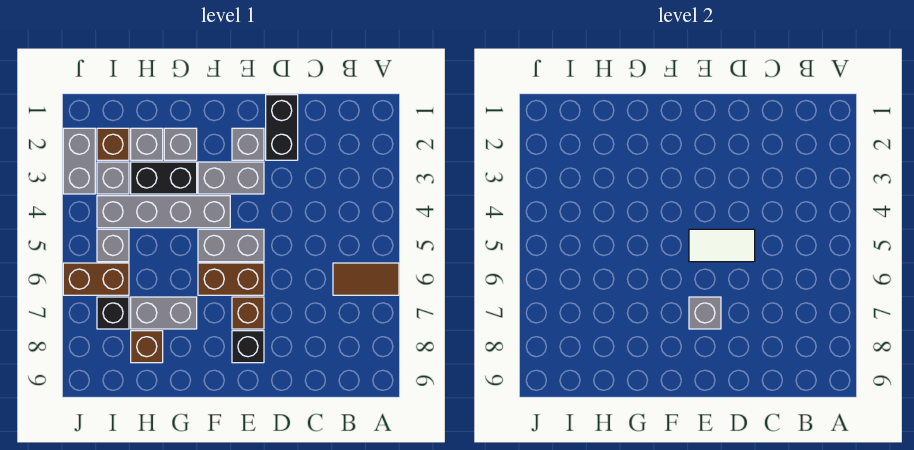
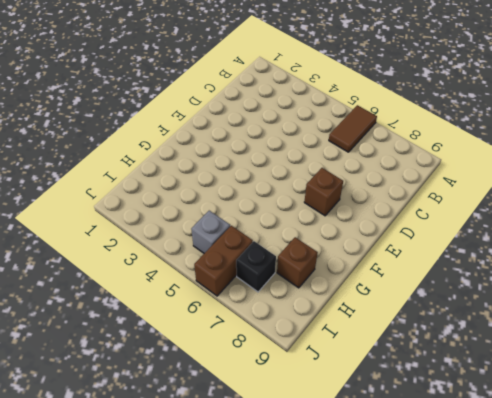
none -> black 1x2 brick [266,95,298,160]
none -> grey 1x1 brick [232,128,264,160]
none -> grey 1x2 brick [198,162,264,194]

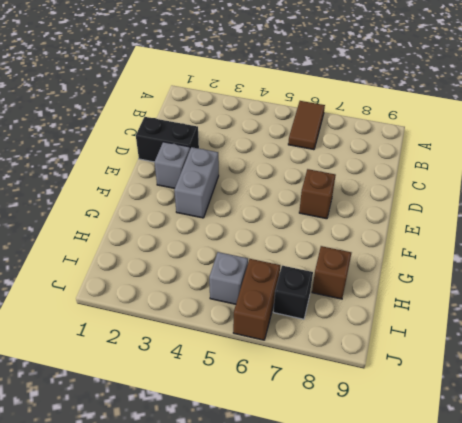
none -> grey 1x2 brick [198,229,264,262]
none -> brown 1x2 brick [198,263,264,295]
none -> black 1x1 brick [232,331,264,363]

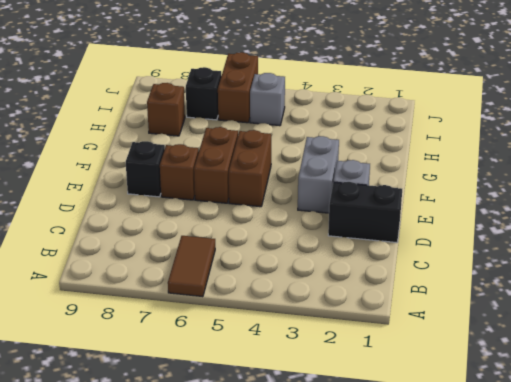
brown 1x2 brick [229,130,271,207] -> grey 1x2 brick [198,229,264,262]
none -> grey 1x4 brick [97,196,230,228]
none -> grey 1x1 brick [164,128,197,160]
none -> black 1x2 brick [131,162,197,194]

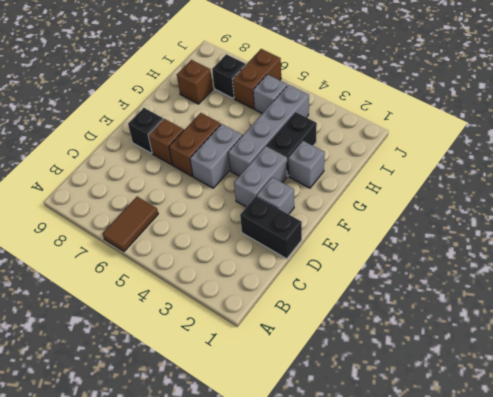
none -> grey 1x2 brick [131,297,197,329]
none -> grey 1x1 brick [131,128,163,160]
none -> brown 1x1 brick [97,128,129,160]

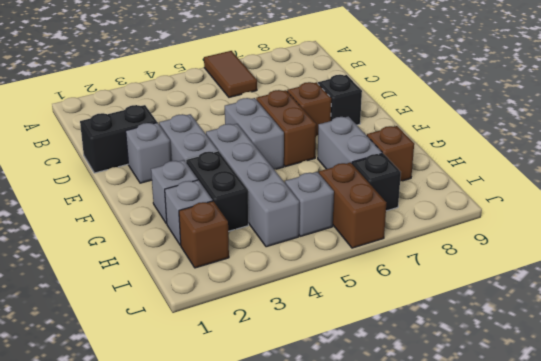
none -> grey 1x1 brick [97,162,129,194]
none -> grey 1x2 brick [63,128,95,194]
none -> white 1x2 tile [689,229,755,262]

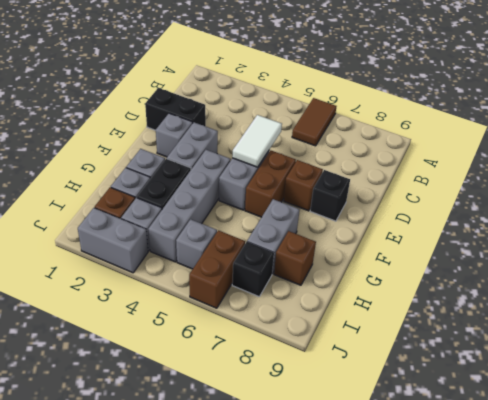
none -> grey 1x1 brick [689,297,721,329]

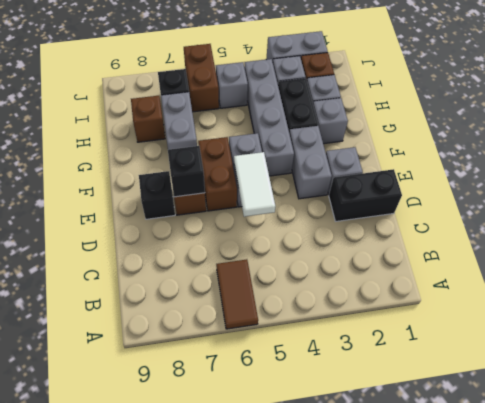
black 1x1 brick [168,146,205,197] -> grey 1x1 brick [689,297,721,329]

